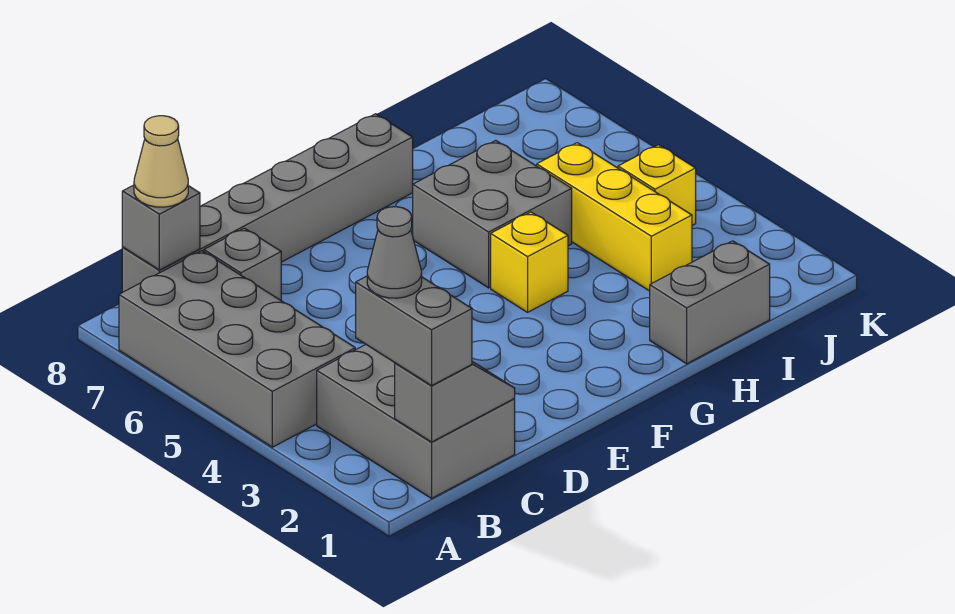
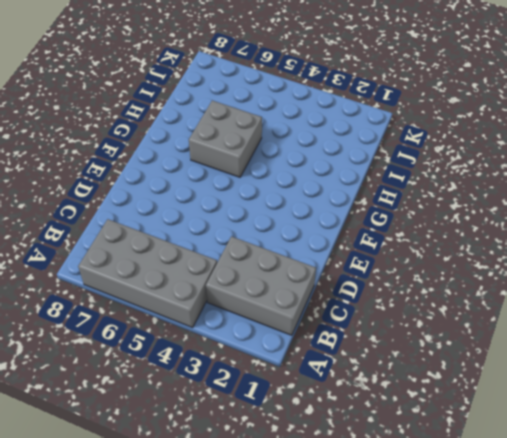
none -> grey 1x6 brick [122,114,413,292]
none -> grey 1x1 brick [204,228,281,300]
none -> yellow 1x1 brick [491,212,568,312]

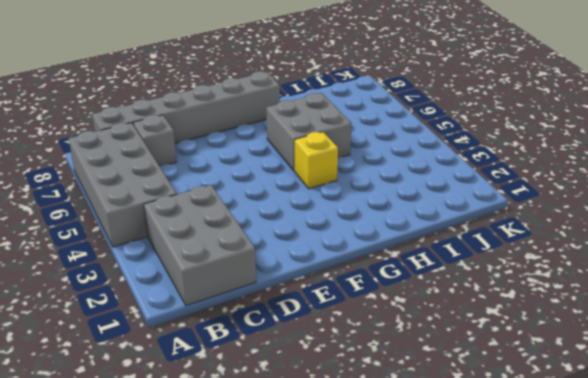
none -> grey 1x2 brick [650,241,770,364]
none -> yellow 1x3 brick [537,143,692,291]
none -> yellow 1x1 brick [618,145,696,226]

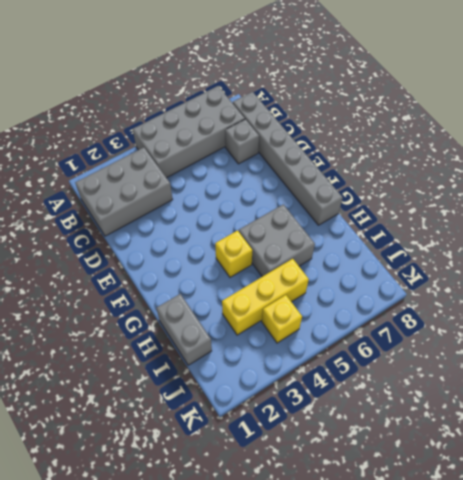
none -> grey 1x2 slope [395,362,515,442]
none -> grey 1x1 brick [122,185,200,270]
none -> grey 1x2 brick [356,276,472,386]

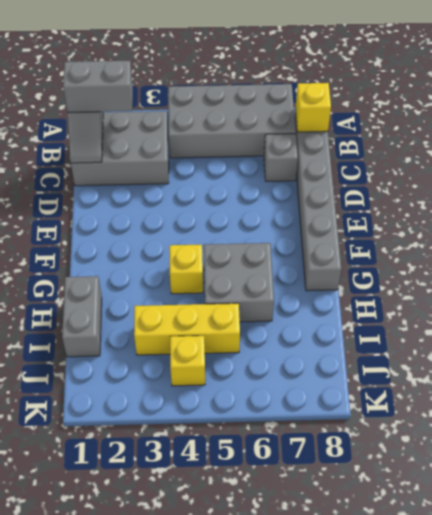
yellow 1x1 brick [295,83,331,132] -> grey 1x1 brick [122,185,200,270]
none -> tan 1x1 cone [134,116,188,207]
none -> grey 1x1 cone [367,207,422,298]

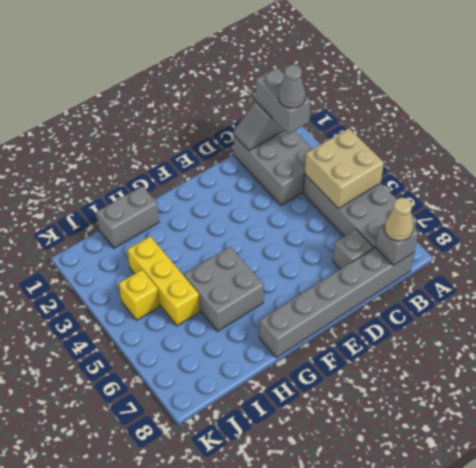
tan 2x2 brick [305,128,384,208] -> none
none -> yellow 1x1 brick [491,212,568,312]

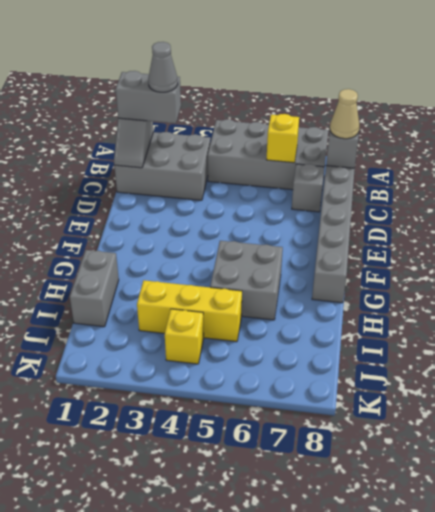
yellow 1x1 brick [267,114,299,163] -> yellow 1x1 brick moved to [491,212,568,312]

